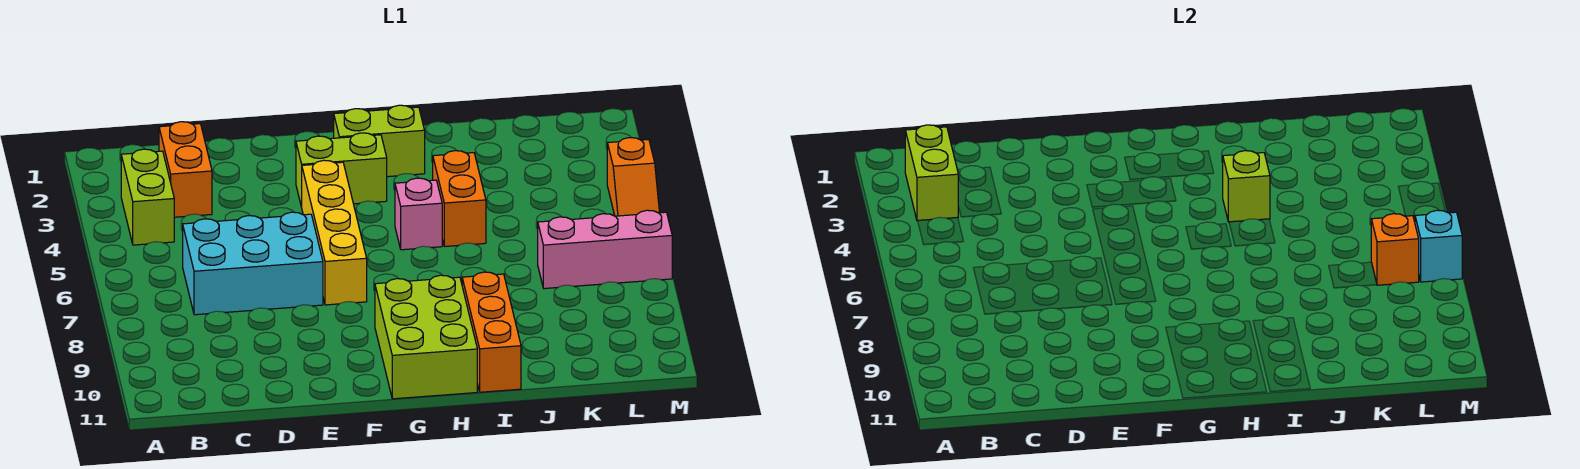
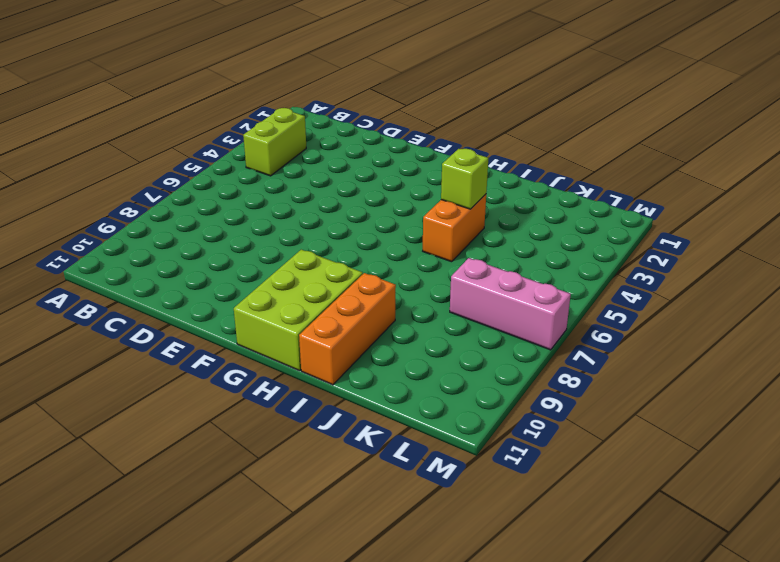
none -> orange 1x2 brick [159,122,212,217]
none -> cyan 2x3 brick [183,212,323,315]
none -> lime 1x2 brick [296,133,387,207]

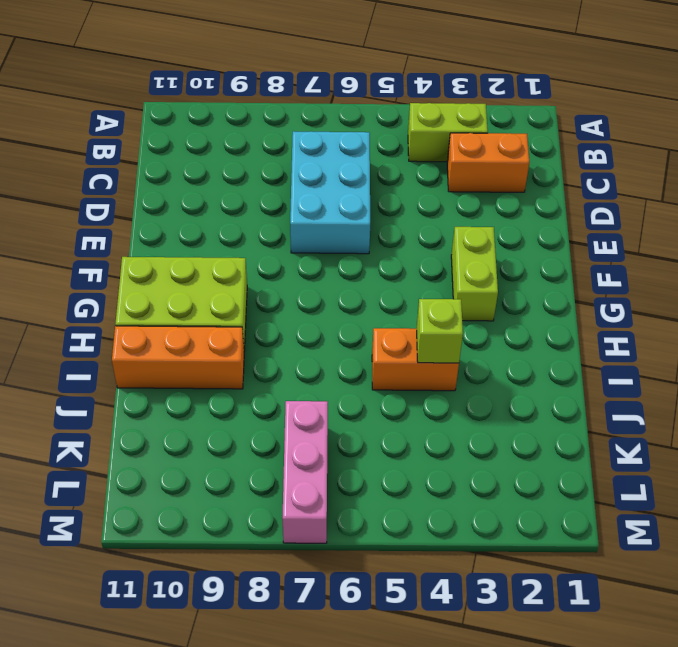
none -> yellow 1x4 brick [302,160,367,305]
none -> lime 1x2 brick [334,105,425,177]
none -> pink 1x1 brick [395,178,442,250]

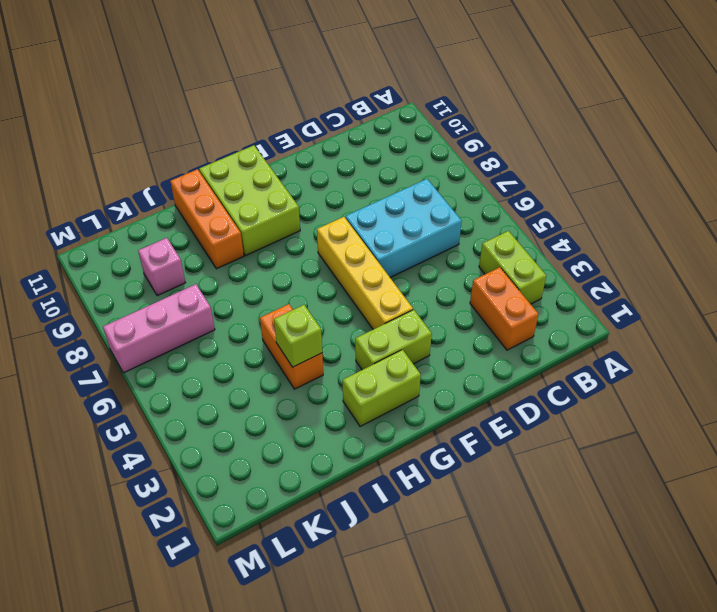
pink 1x1 brick [138,238,185,296] -> pink 1x1 brick moved to [395,178,442,250]
none -> orange 1x2 slope [607,138,660,216]
none -> lime 1x2 brick [905,125,958,221]
none -> orange 1x1 brick [1371,214,1419,285]

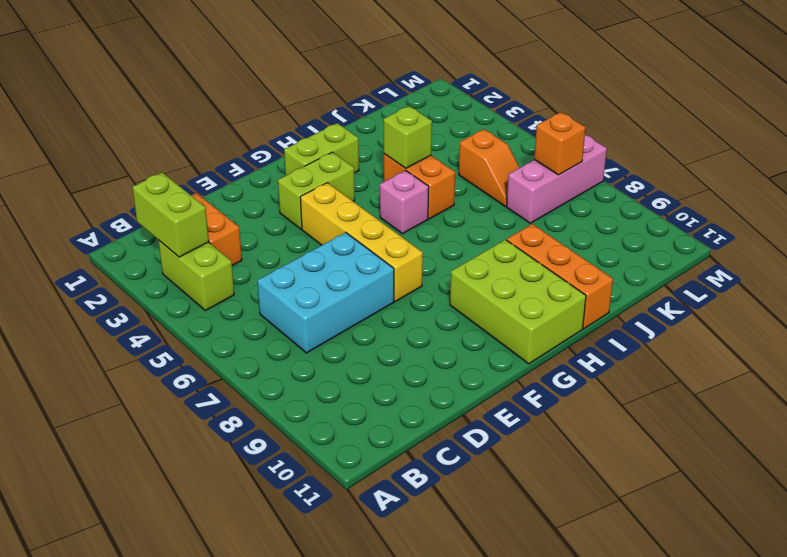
orange 1x2 slope [459,129,520,206] -> orange 1x2 slope moved to [607,138,660,216]
none -> cyan 1x1 brick [1415,210,1462,282]

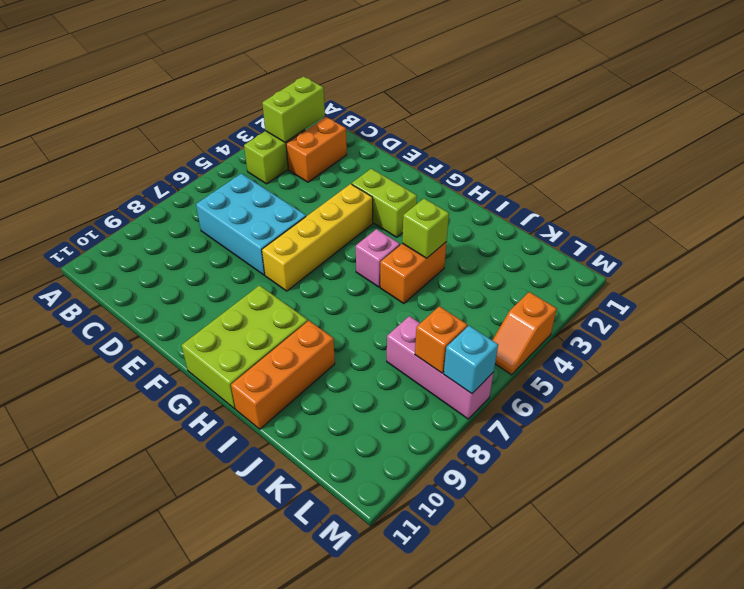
none -> lime 1x2 brick [334,105,425,177]

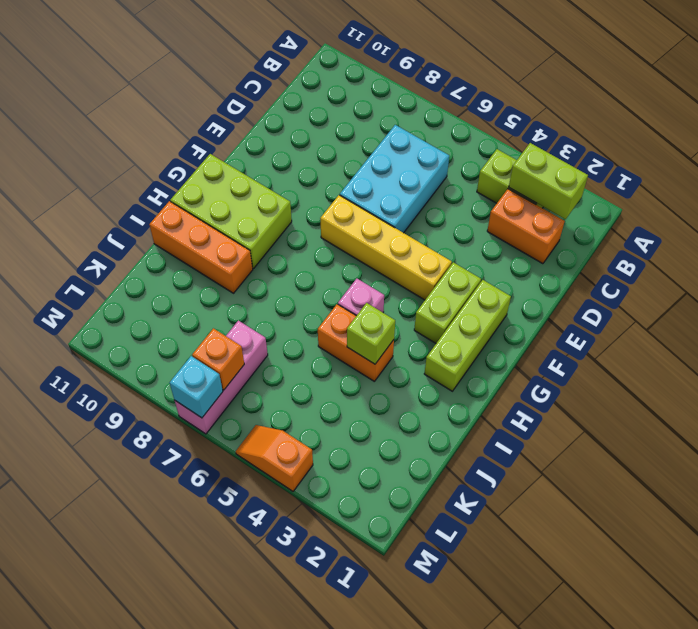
lime 1x3 brick [424,280,511,391] -> lime 1x2 brick [334,105,425,177]

